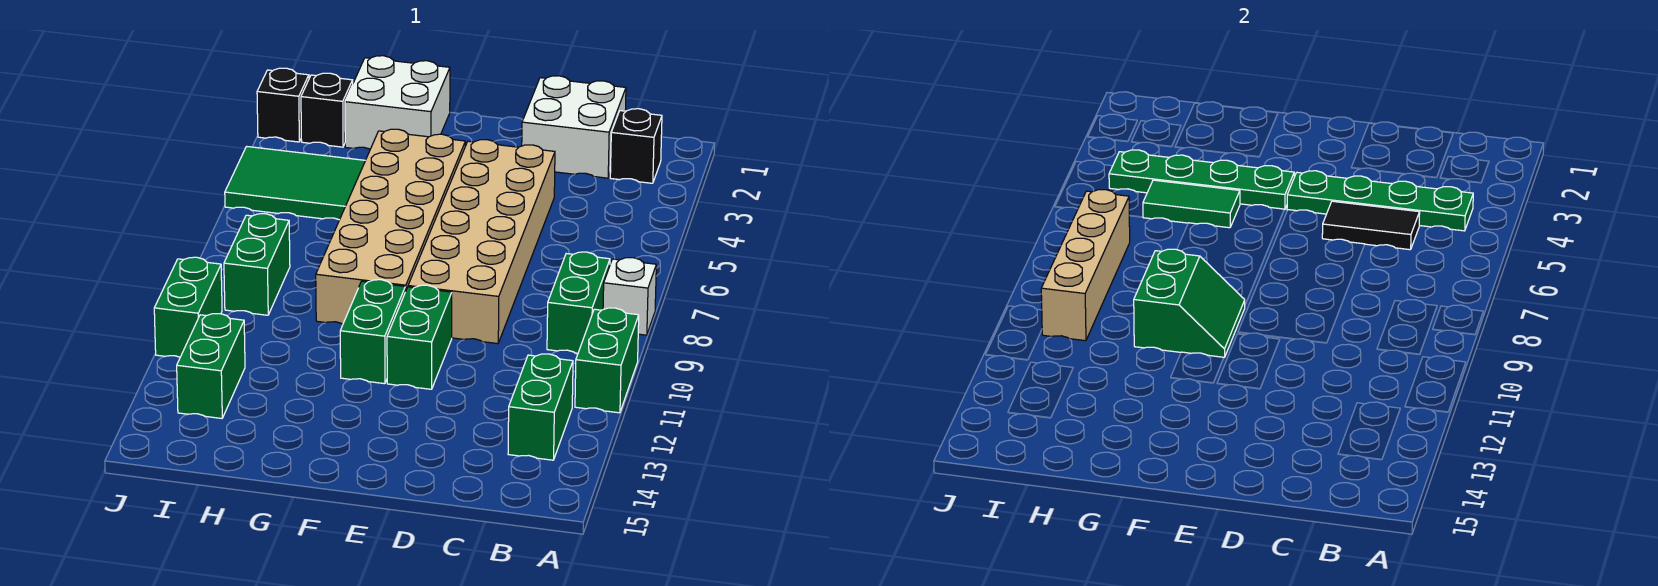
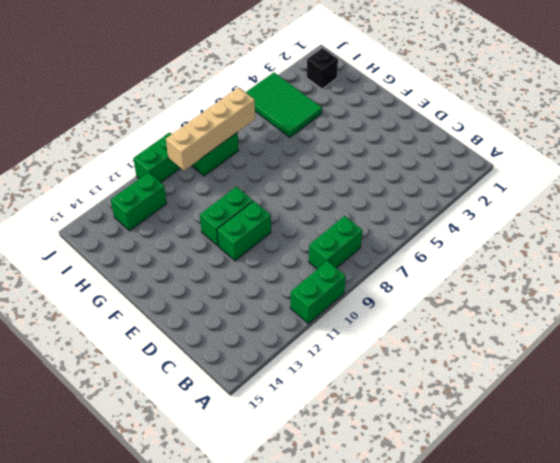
none -> white 1x1 brick [603,258,656,335]
none -> black 1x1 brick [610,109,662,183]
none -> green 1x2 brick [508,354,573,460]

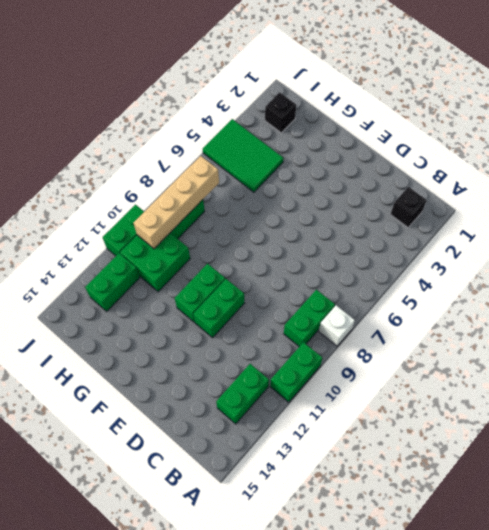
green 2x2 brick [120,233,190,292] -> none
none -> white 2x2 brick [522,76,626,178]
none -> tan 2x6 brick [408,140,555,344]
none -> tan 2x6 brick [316,129,465,324]

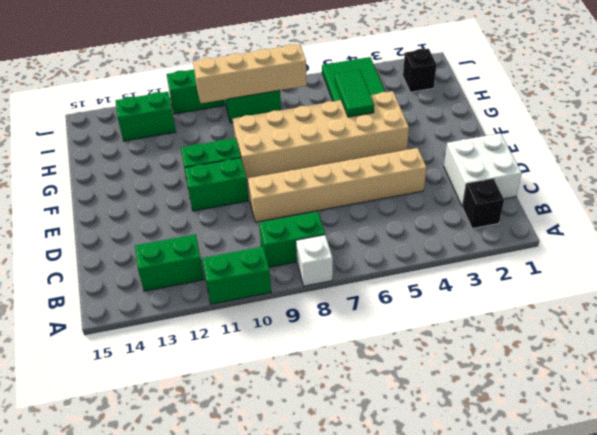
tan 1x6 brick [248,148,426,222] -> tan 2x6 brick [408,140,555,344]
none -> white 2x2 brick [345,56,450,149]
none -> black 1x1 brick [257,68,309,142]
none -> green 1x4 plate [1287,171,1473,231]

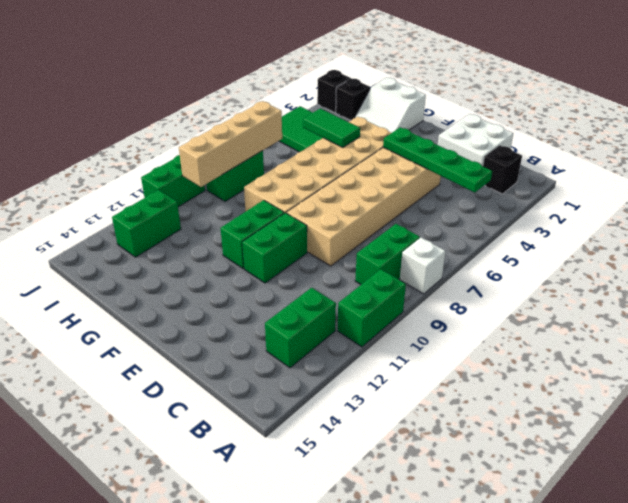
white 2x2 slope [355,78,426,133] -> white 2x2 brick [345,56,450,149]
none -> black 1x2 tile [1322,201,1420,250]
none -> green 1x4 plate [1109,150,1294,210]
none -> green 2x2 slope [1134,249,1245,357]

